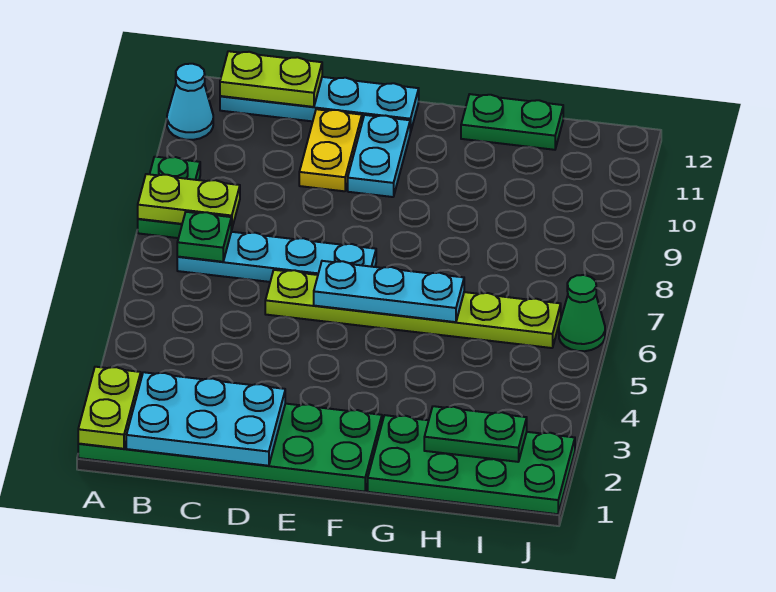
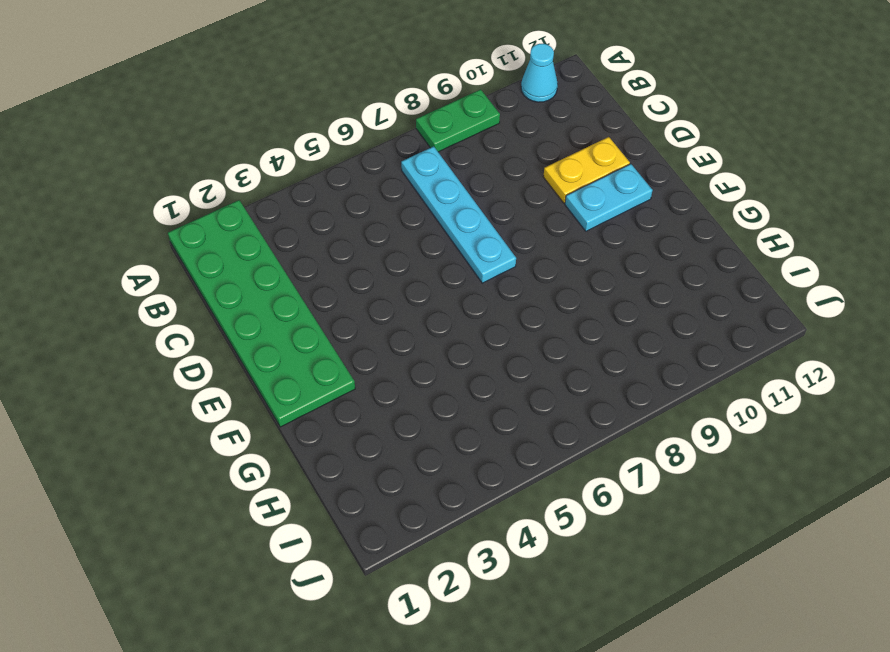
none -> cyan 1x4 plate [220,77,419,133]
none -> lime 1x6 plate [265,270,561,348]
none -> green 2x4 plate [368,415,575,514]

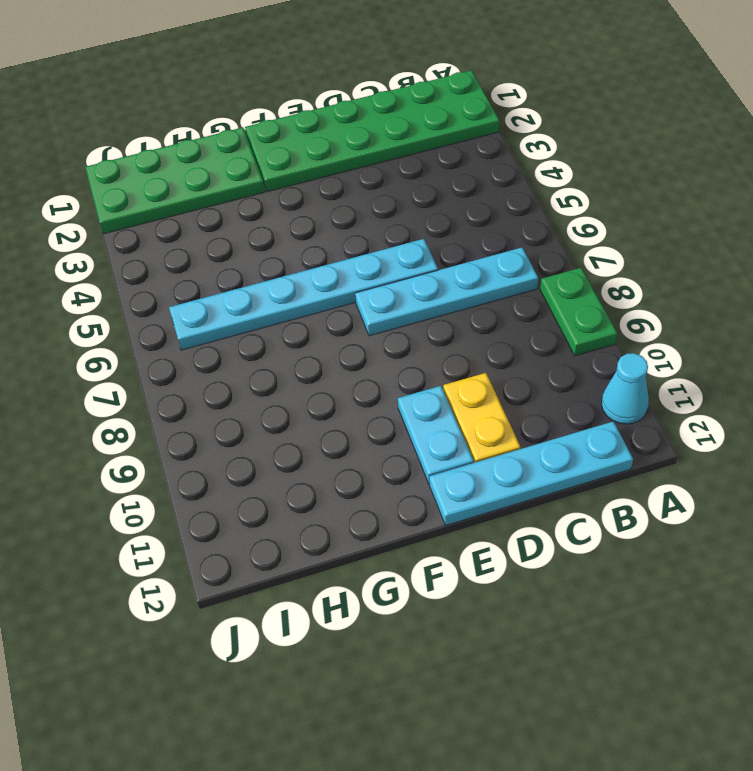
cyan 1x6 plate [169,239,438,350] -> lime 1x6 plate [265,270,561,348]
none -> green 1x2 plate [461,94,563,150]
none -> green 1x1 cone [559,275,605,351]
none -> lime 1x2 plate [78,367,141,449]

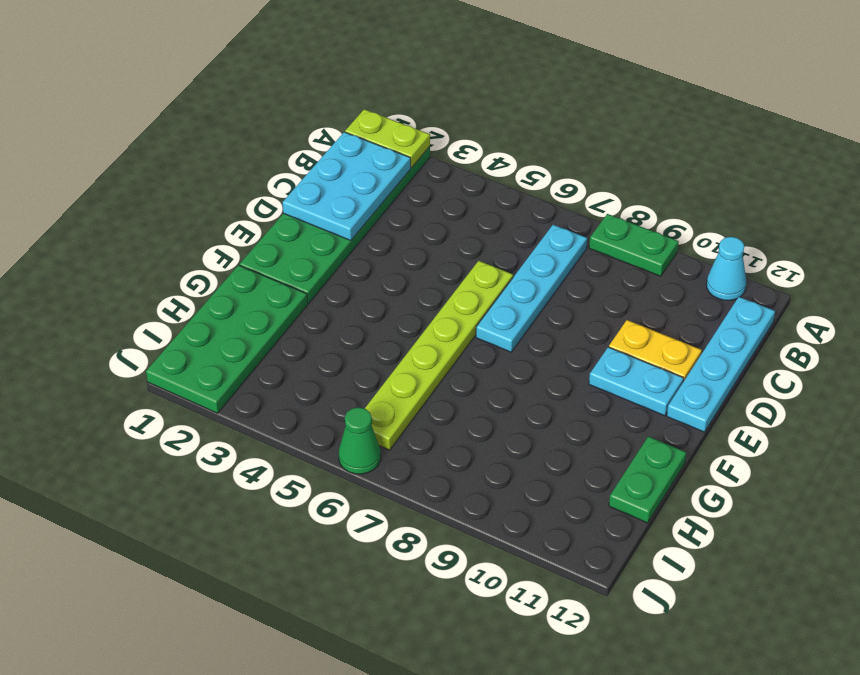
none -> lime 1x2 plate [138,174,240,230]
none -> green 1x1 plate [177,212,231,262]
none -> lime 1x2 plate [220,51,322,107]

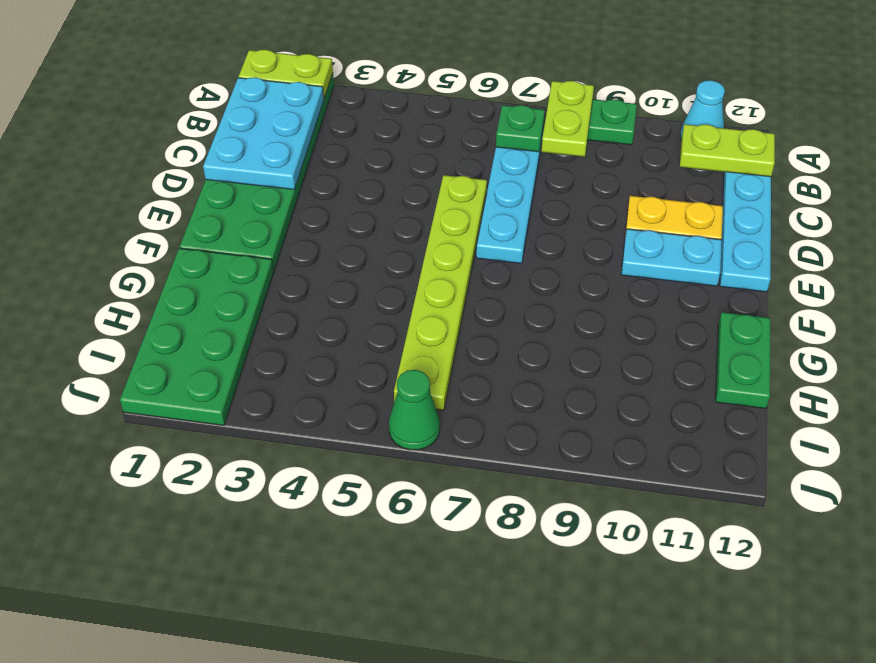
lime 1x2 plate [680,124,775,177] -> lime 1x2 plate turned to [220,51,322,107]
none -> cyan 1x3 plate [314,261,464,322]
none -> green 1x2 plate [424,406,527,462]

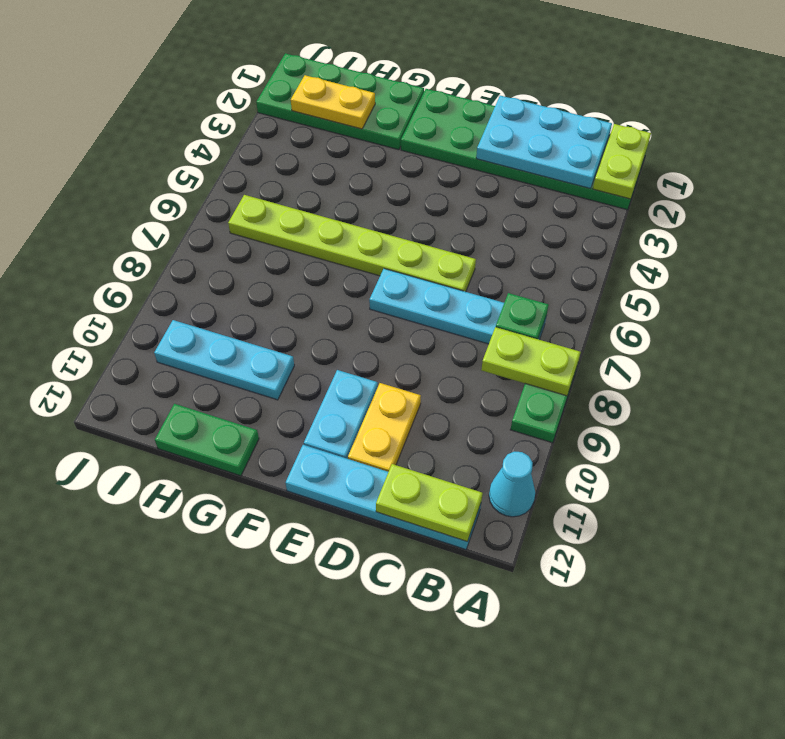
cyan 1x3 plate [154,320,294,400] -> cyan 1x3 plate moved to [314,261,464,322]
yellow 1x2 plate [291,75,375,129] -> green 1x2 plate [424,406,527,462]
none -> green 1x1 cone [559,275,605,351]

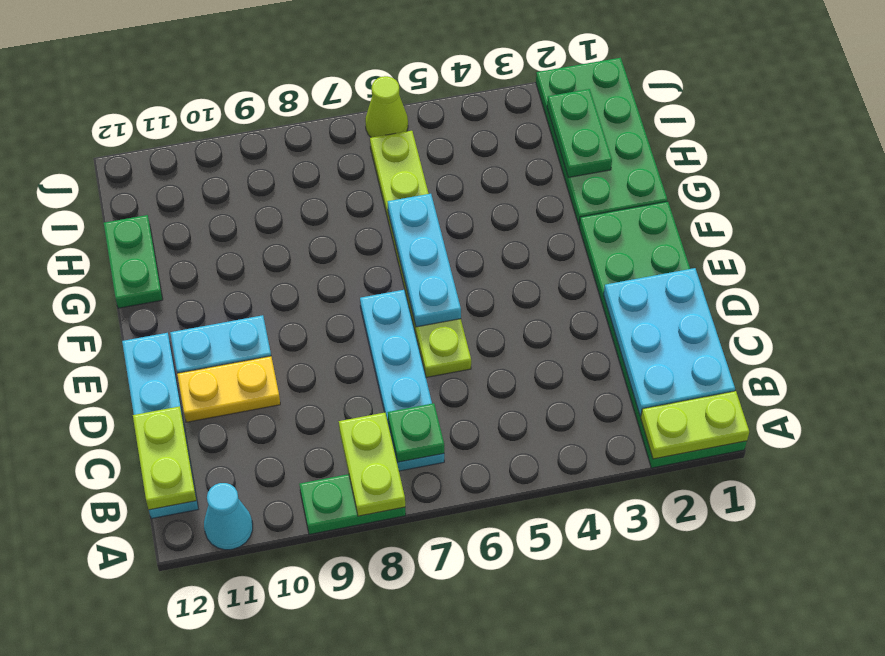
lime 1x1 cone [365,76,408,138] -> green 1x1 cone [559,275,605,351]

